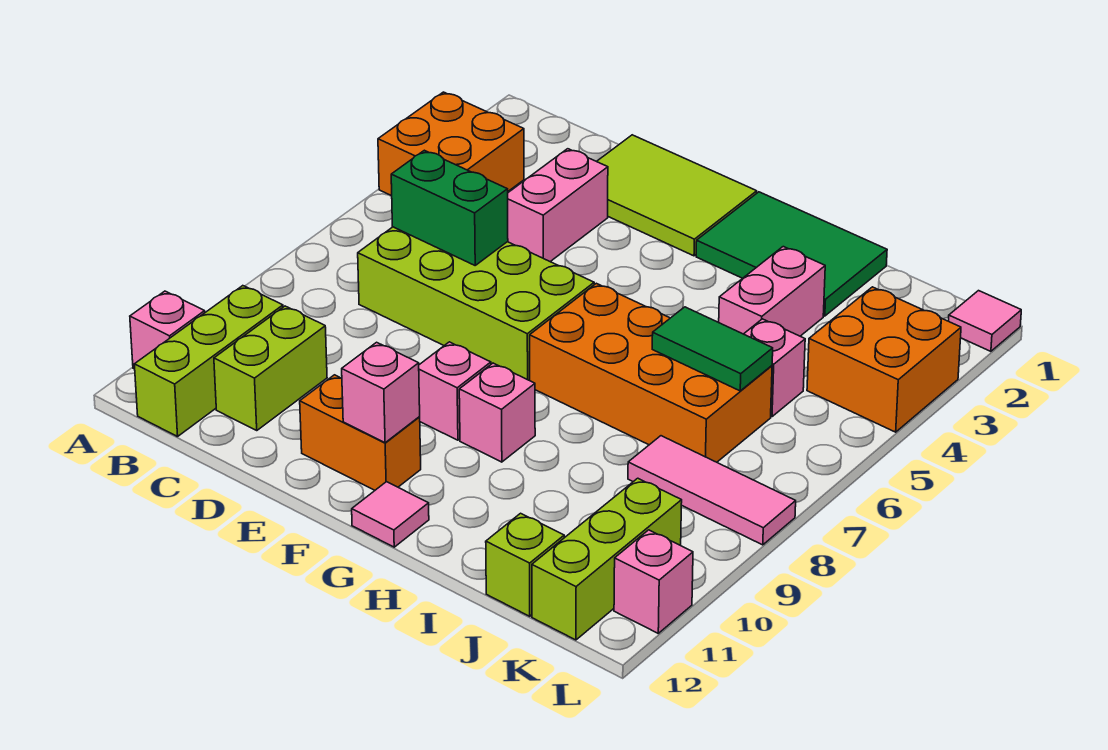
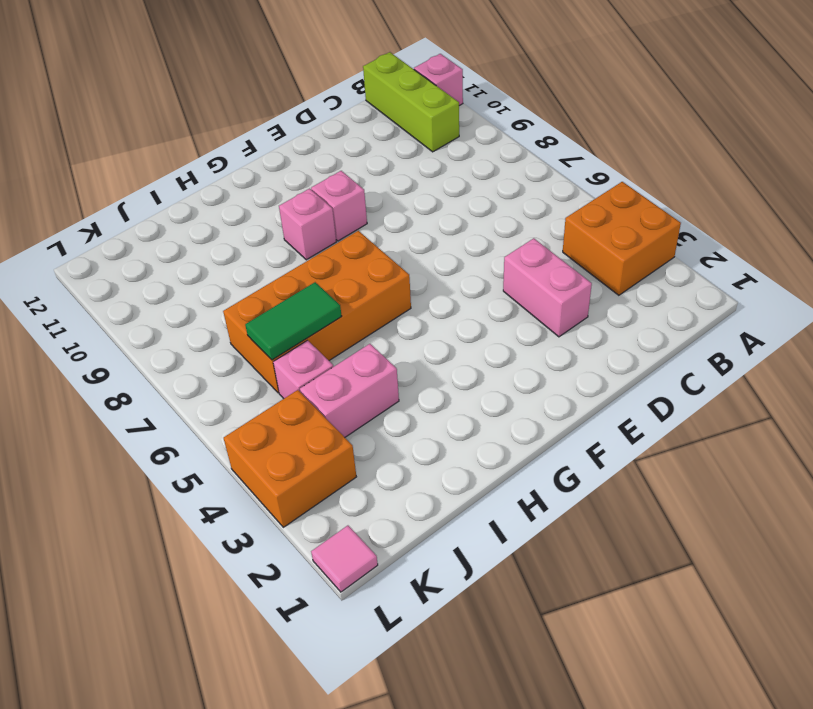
pink 1x2 brick [300,344,399,437] -> pink 1x2 brick turned to [719,247,825,336]
none -> lime 2x4 brick [358,227,594,380]
none -> lime 1x2 brick [214,306,327,430]
none -> lime 2x3 tile [597,135,757,256]

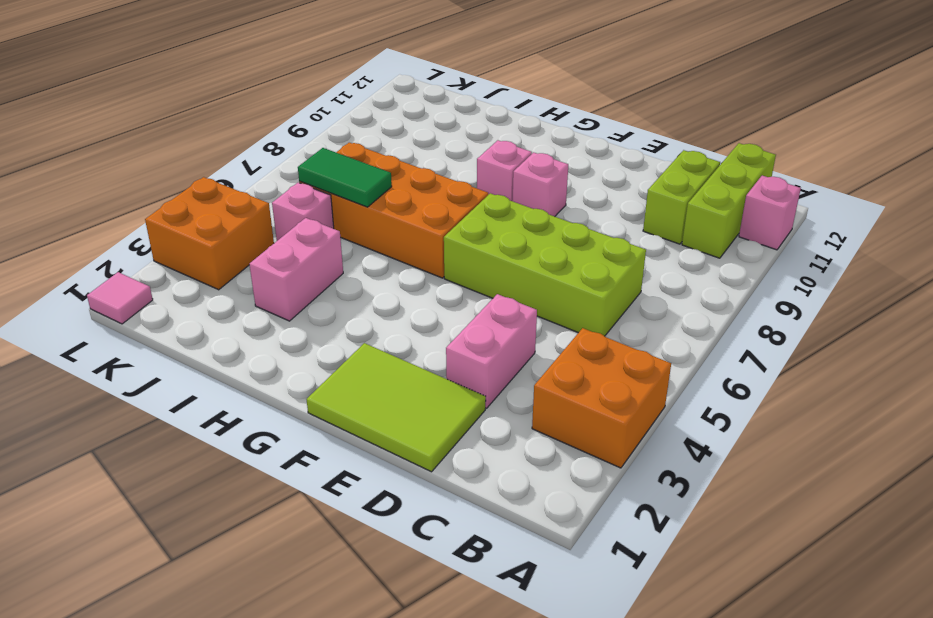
none -> orange 1x2 brick [300,375,421,490]
none -> green 2x3 tile [696,192,887,316]
none -> pink 1x1 tile [352,482,429,547]

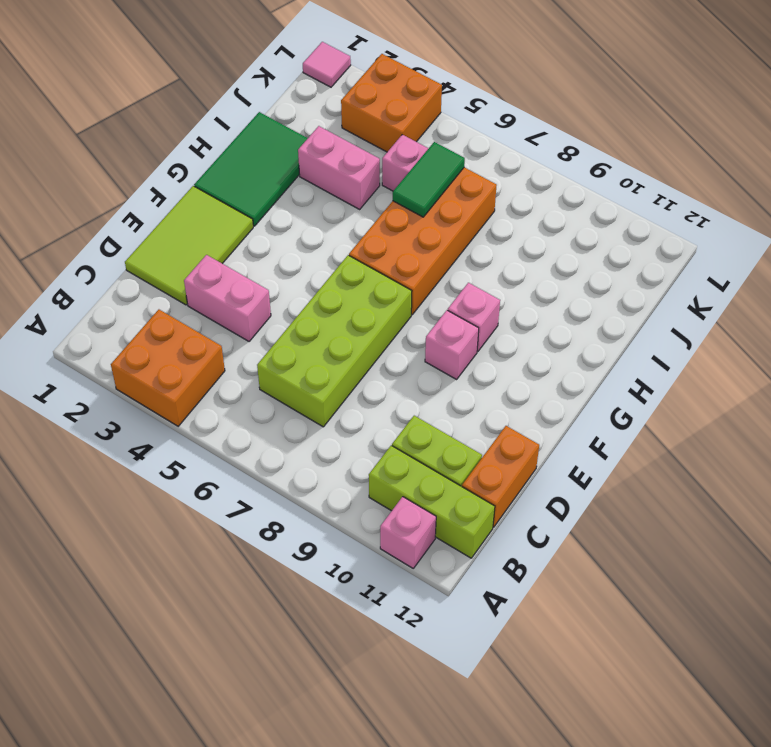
orange 1x2 brick [462,426,539,527] -> orange 1x2 brick moved to [300,375,421,490]
none -> pink 1x1 tile [352,482,429,547]
none -> pink 1x3 tile [628,436,796,545]
none -> lime 1x1 brick [486,513,564,616]

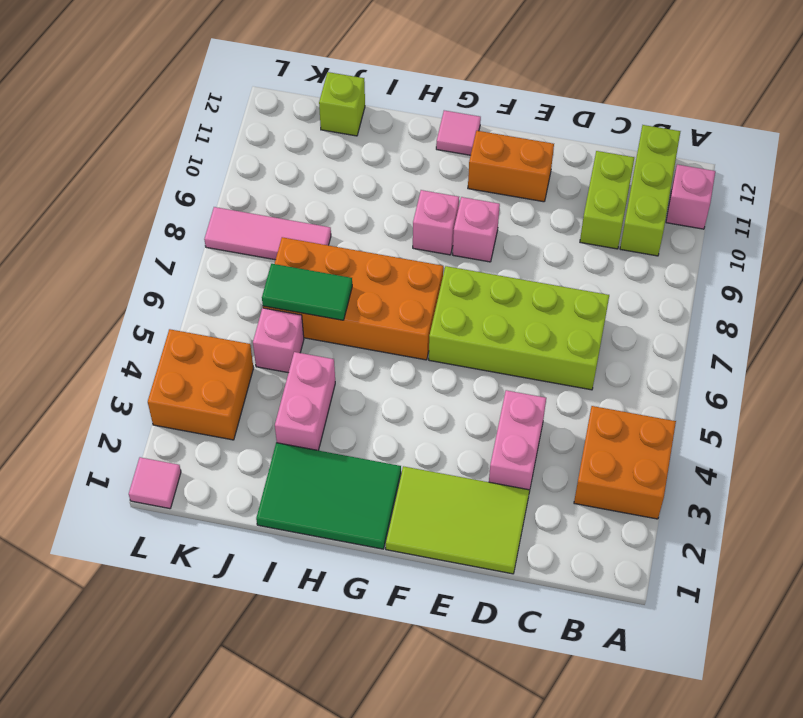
none -> lime 1x3 brick [532,478,682,640]
none -> pink 1x1 brick [614,530,693,633]
none -> green 1x2 brick [391,150,508,265]

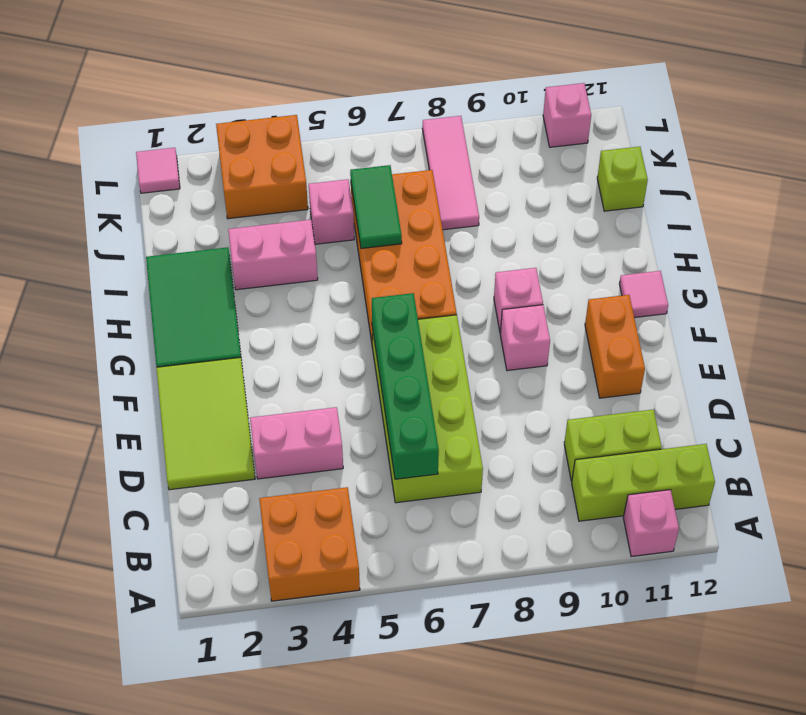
green 1x4 brick [372,293,439,479] -> green 1x2 brick [391,150,508,265]
none -> lime 1x3 brick [532,478,682,640]
none -> pink 1x1 brick [342,342,420,443]

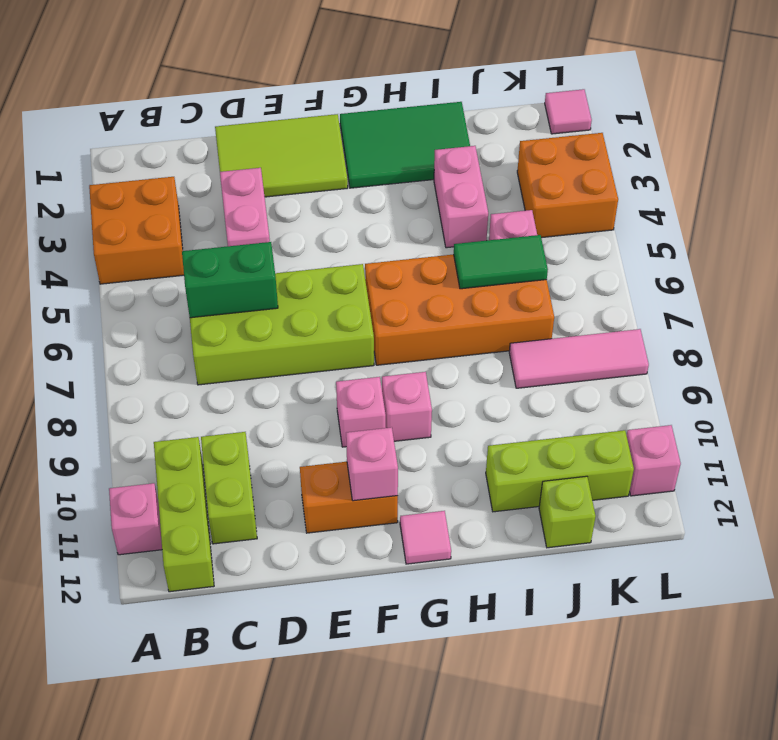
lime 1x3 brick [486,430,634,512] -> lime 1x3 brick turned to [532,478,682,640]

